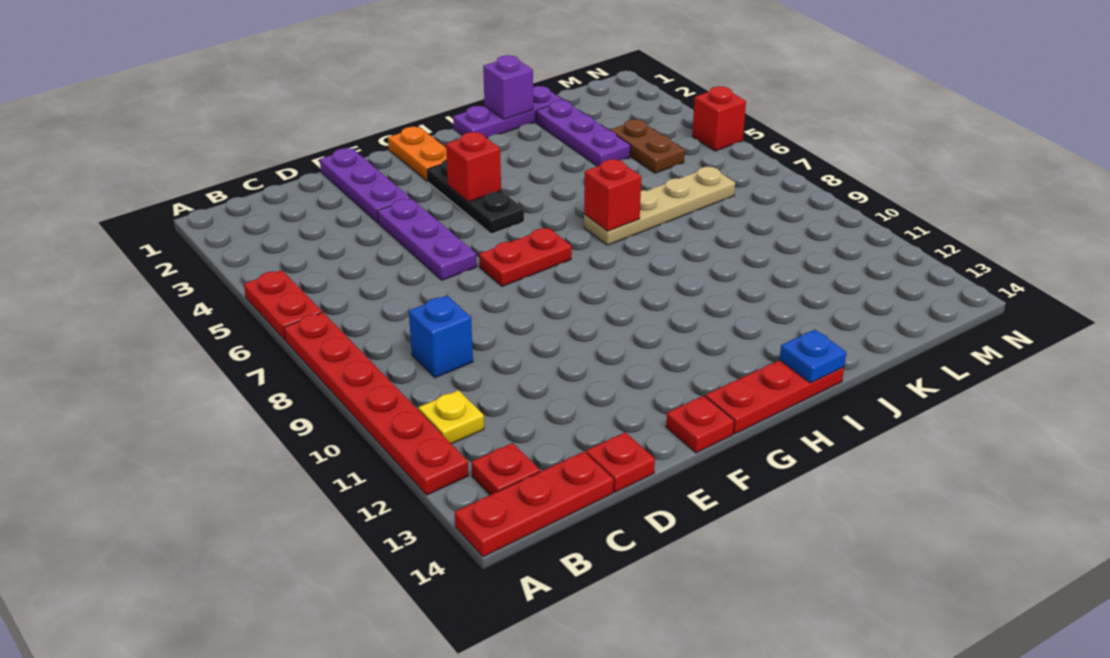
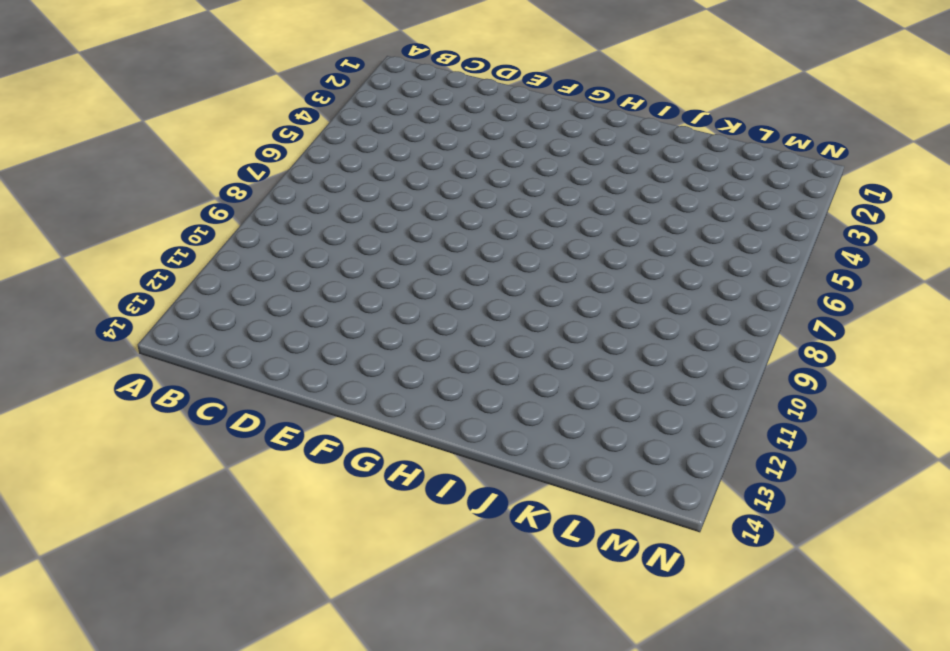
none -> red 1x2 plate [244,270,322,340]
none -> red 1x6 plate [284,312,469,495]
none -> red 1x3 plate [455,452,613,557]

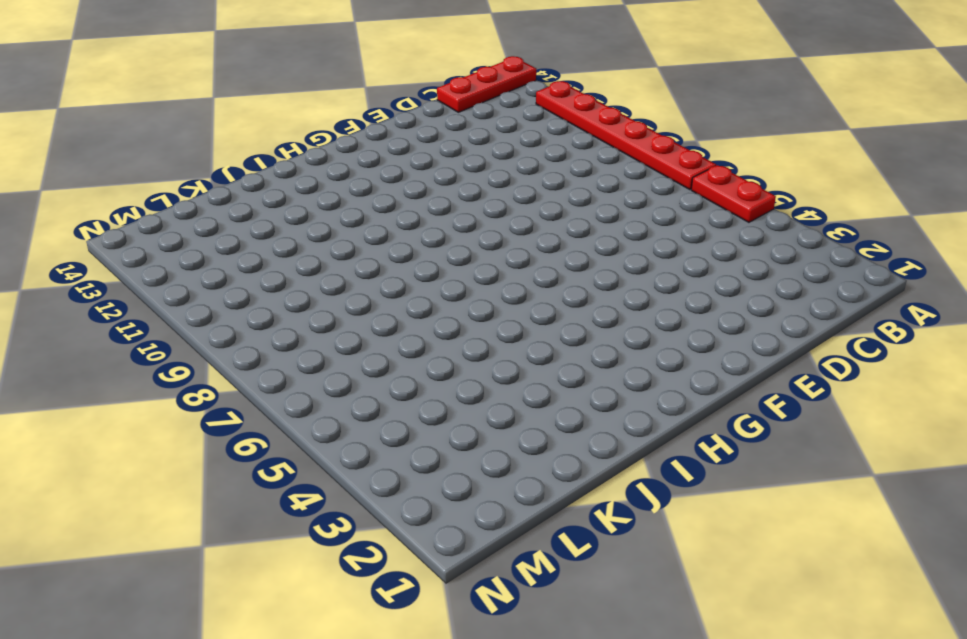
none -> yellow 1x1 plate [418,390,484,444]
none -> red 1x1 plate [471,443,540,495]
none -> blue 1x1 brick [409,296,473,378]

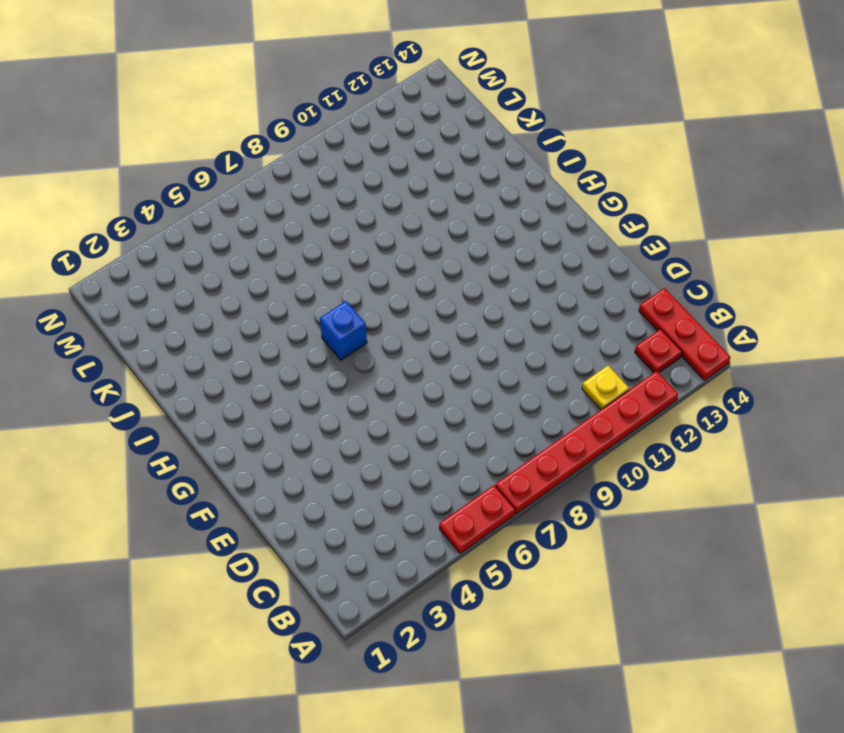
blue 1x1 brick [320,301,367,360] -> blue 1x1 brick moved to [409,296,473,378]
none -> red 1x1 plate [586,432,655,492]
none -> purple 1x3 plate [320,148,411,223]
none -> purple 1x3 plate [378,199,477,280]

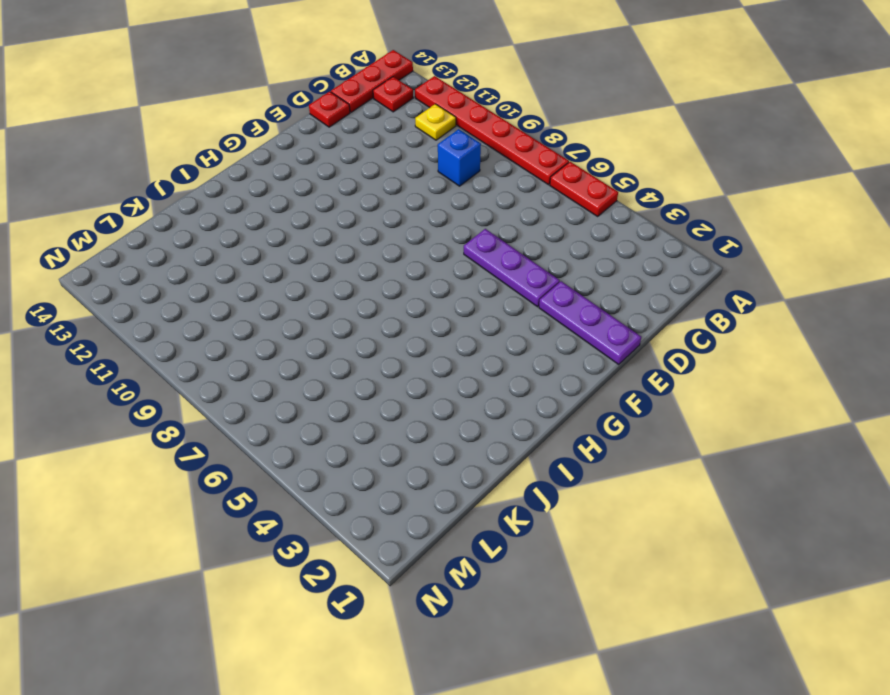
none -> red 1x2 plate [479,228,572,287]
none -> red 1x1 plate [666,396,734,453]
none -> orange 1x2 plate [388,127,447,181]

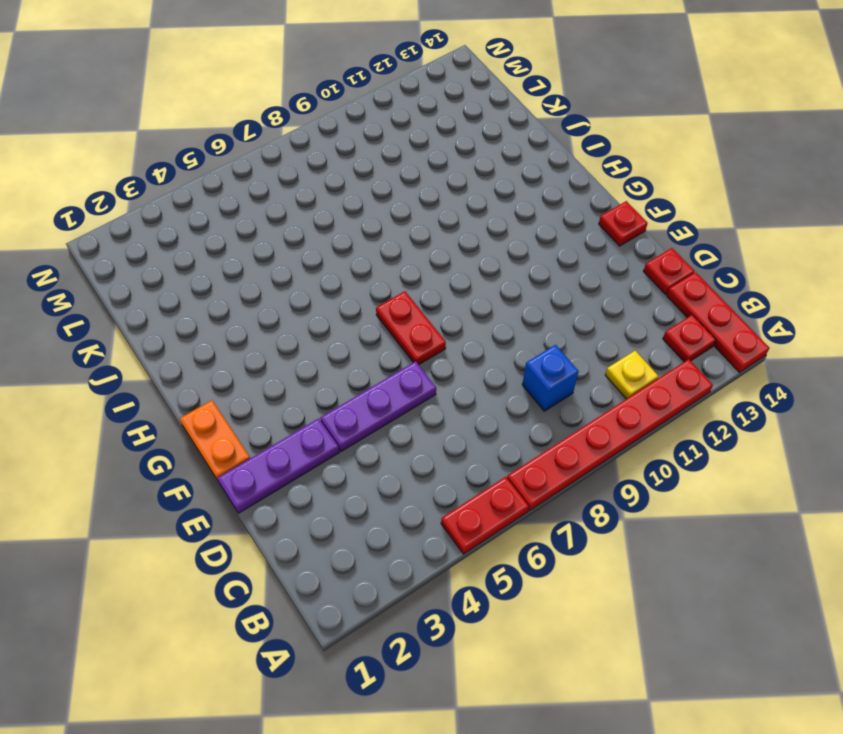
orange 1x2 plate [180,400,250,482] -> orange 1x2 plate turned to [388,127,447,181]
none -> black 1x3 plate [427,159,524,234]
none -> red 1x3 plate [705,360,844,434]
none -> purple 1x3 plate [453,86,563,138]

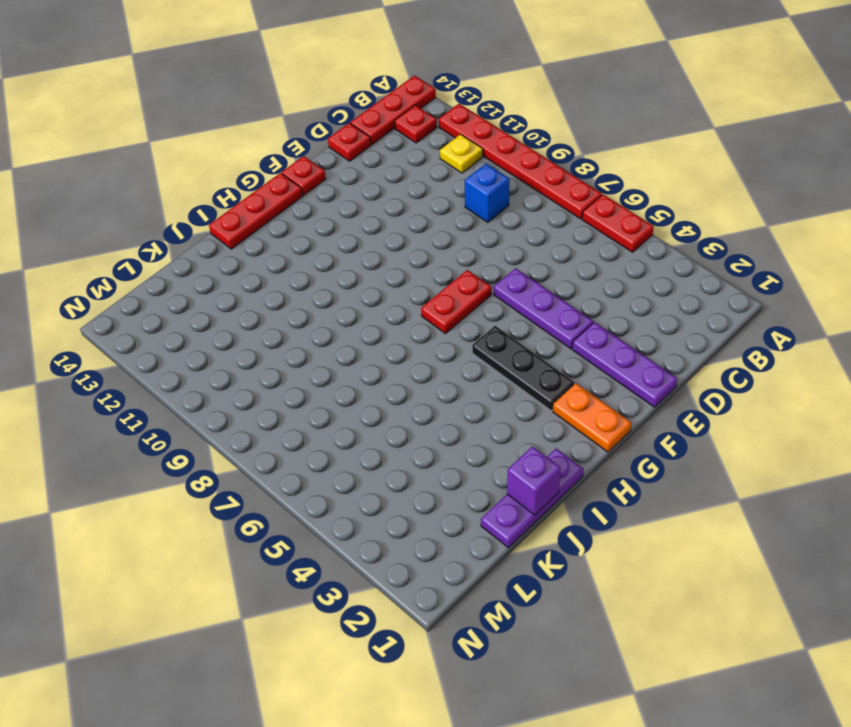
none -> tan 1x4 plate [584,167,735,245]
none -> purple 1x3 plate [536,100,630,166]
none -> brown 1x2 plate [610,119,685,173]

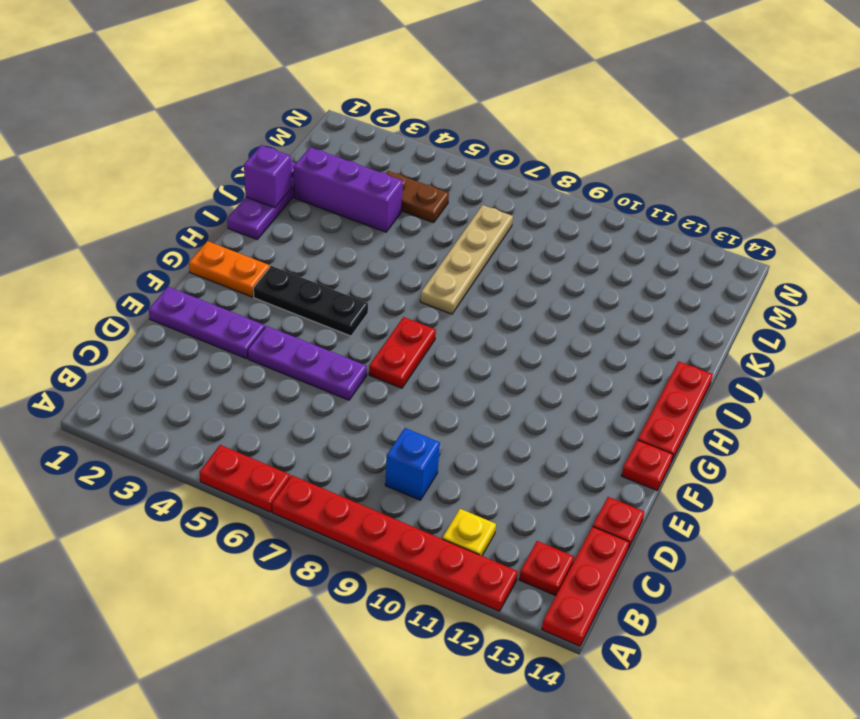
purple 1x3 brick [294,147,403,232] -> purple 1x3 plate [536,100,630,166]
none -> red 1x1 brick [692,86,746,151]
none -> red 1x1 brick [446,132,501,202]
none -> red 1x1 brick [584,159,641,231]

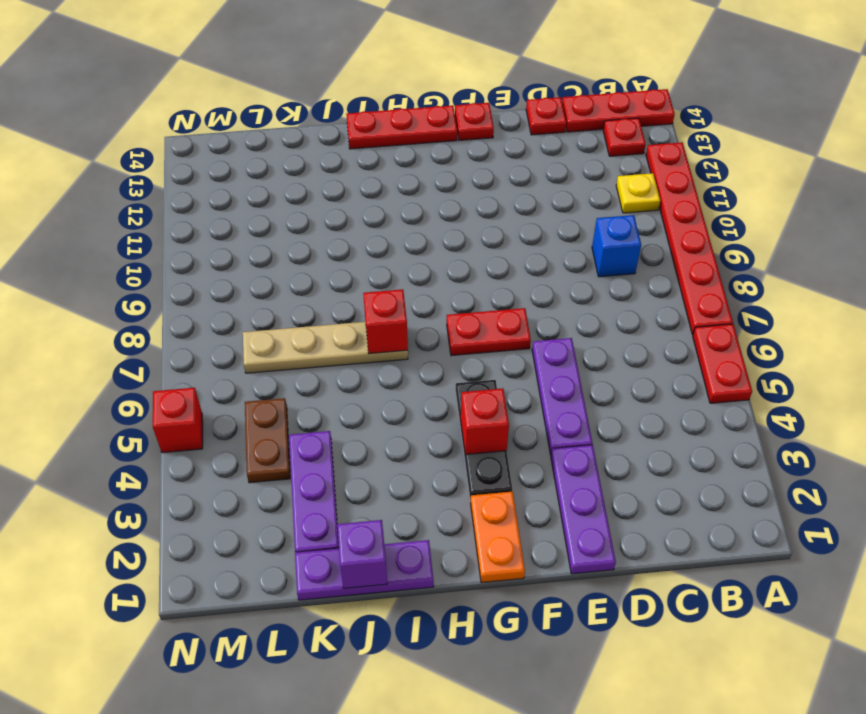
none -> blue 1x1 plate [779,330,846,383]

